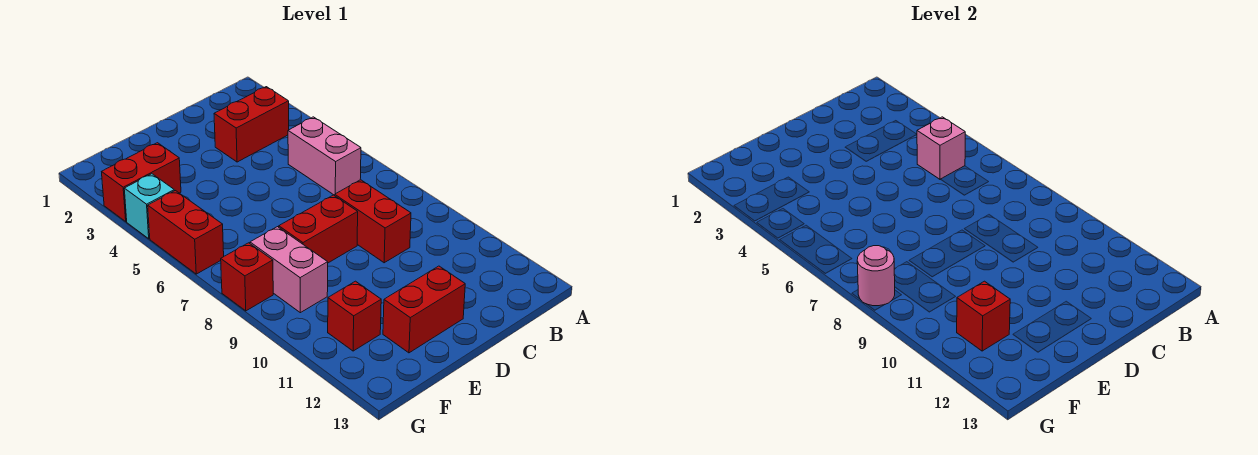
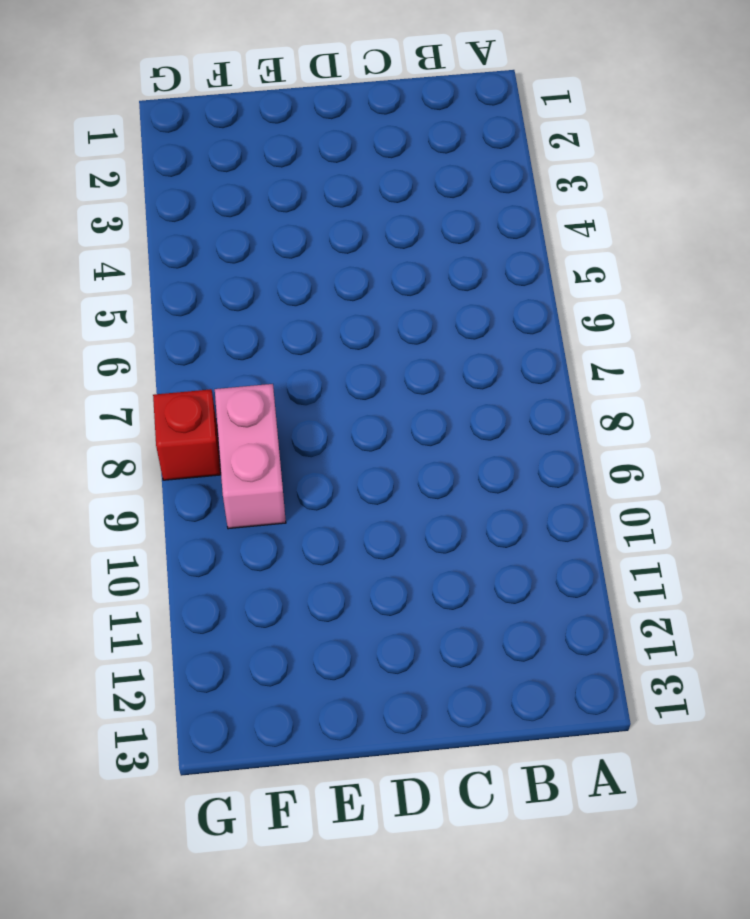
none -> red 1x2 brick [214,87,289,162]
none -> pink 1x2 brick [288,117,361,195]
none -> red 1x2 brick [334,180,411,263]

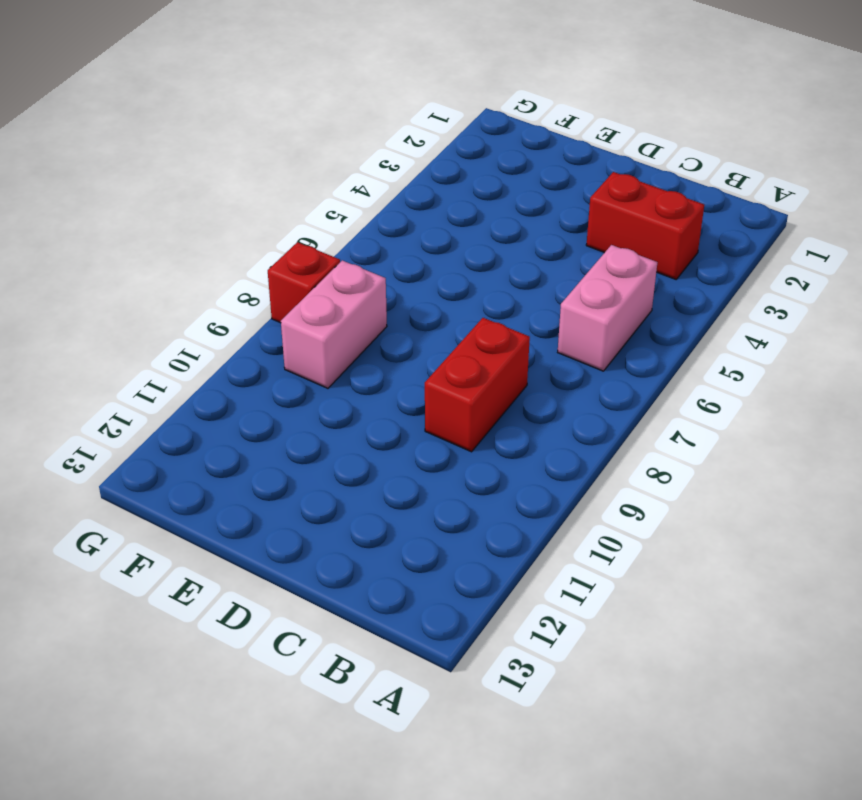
none -> red 1x2 brick [279,195,358,263]
none -> red 1x2 brick [383,266,465,353]
none -> red 1x2 brick [102,143,181,221]

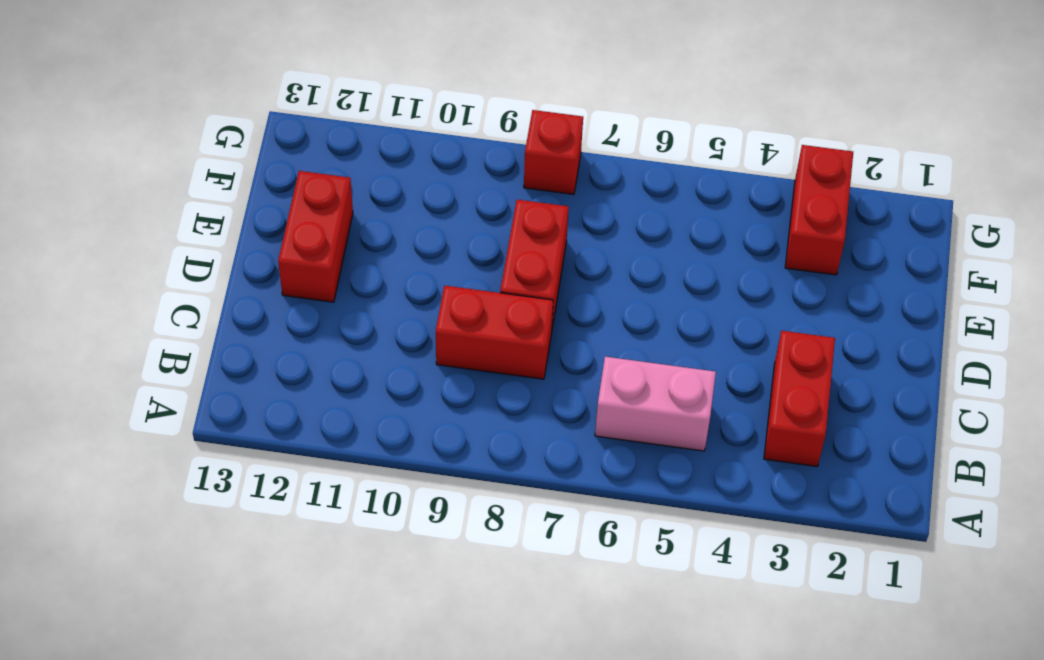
none -> pink 1x2 brick [250,227,328,313]
none -> red 1x1 brick [328,281,381,351]
none -> cyan 1x1 brick [124,174,174,239]

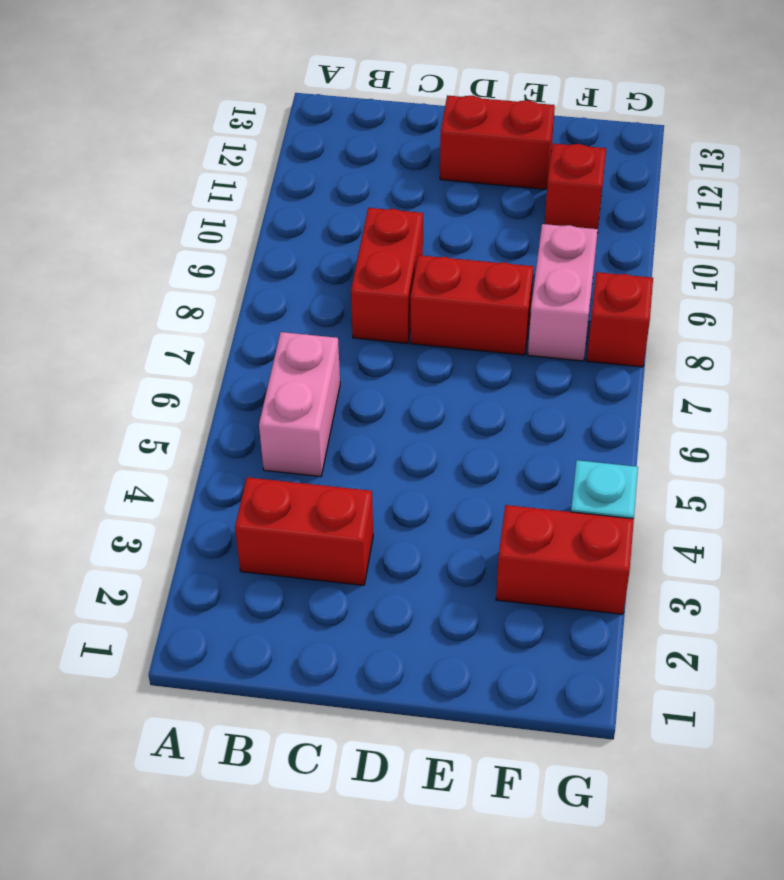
none -> red 1x2 brick [148,191,224,274]
none -> pink 1x1 brick [917,117,965,179]
none -> red 1x1 brick [957,281,1010,351]

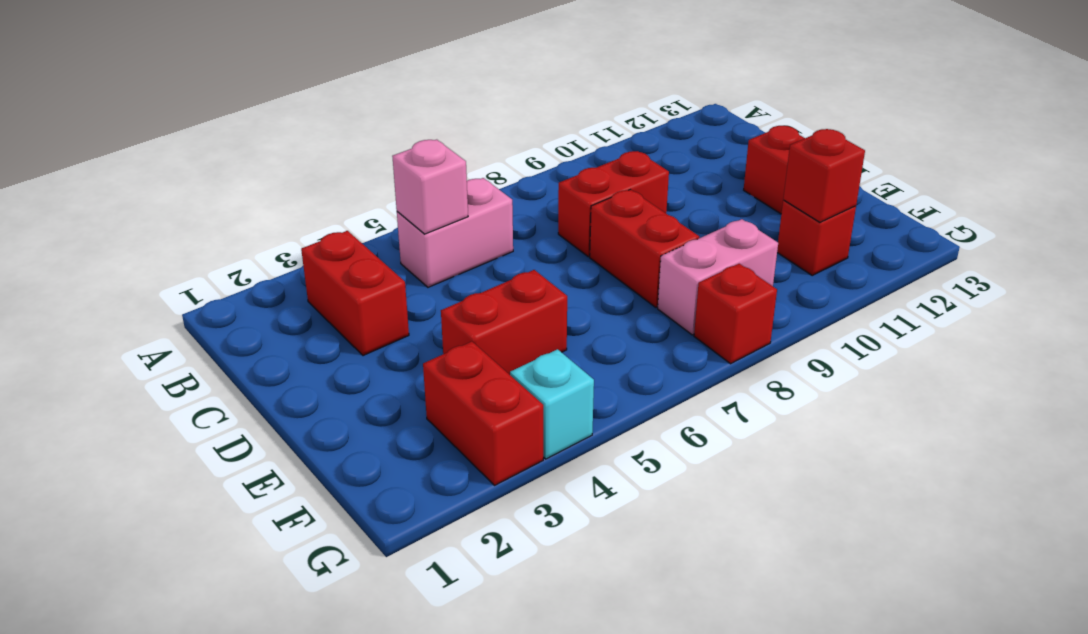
red 1x2 brick [441,270,567,375] -> red 1x2 brick moved to [148,191,224,274]
none -> pink 1x1 round brick [857,246,895,306]

